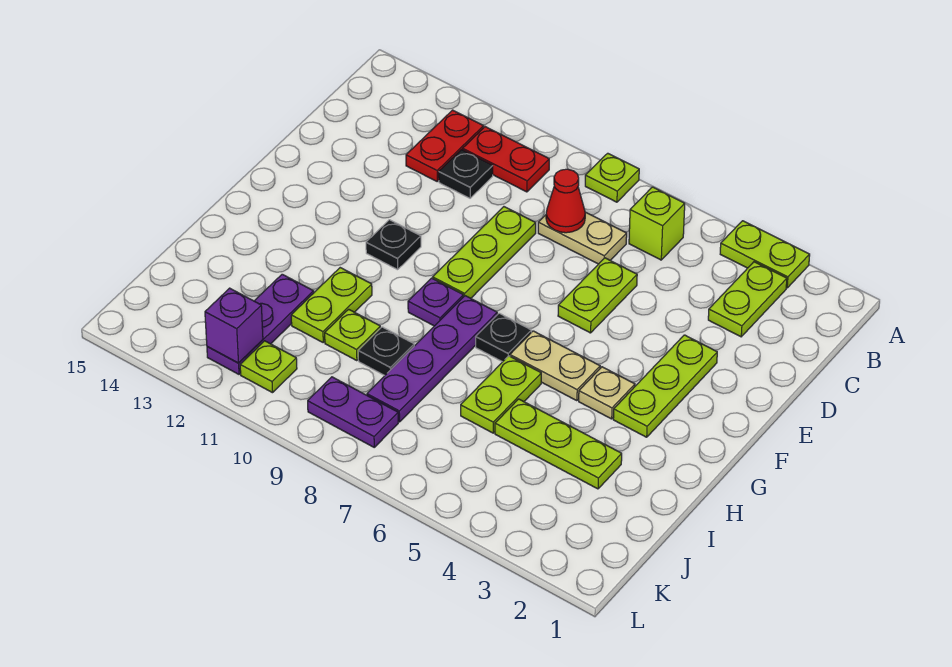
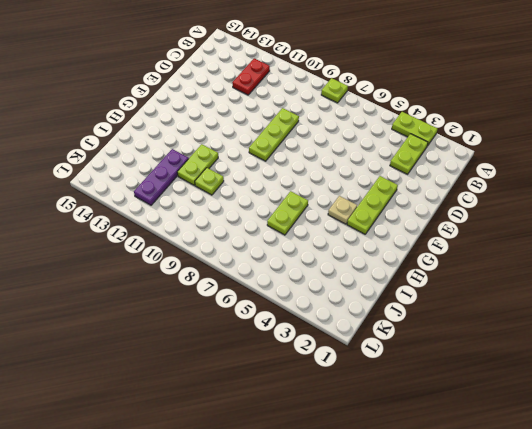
none -> lime 1x1 brick [629,187,685,260]
none -> red 1x2 plate [463,127,549,192]
none -> tan 1x2 plate [538,212,627,264]

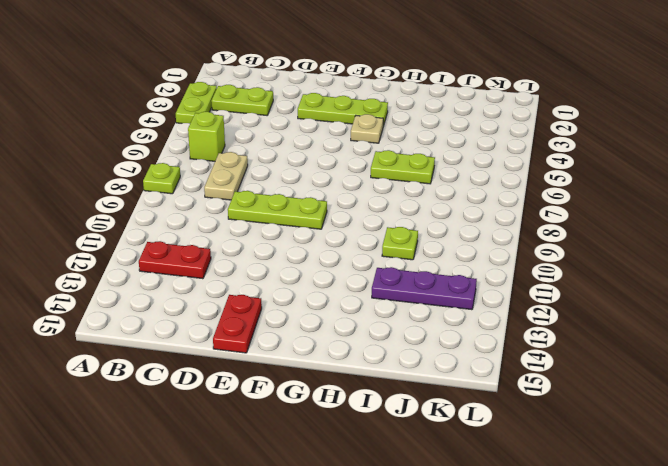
red 1x2 plate [213,295,262,353] -> red 1x2 plate moved to [463,127,549,192]
none -> black 1x1 plate [439,150,493,198]
none -> lime 1x2 plate [558,258,637,333]
none -> black 1x1 plate [366,220,421,270]

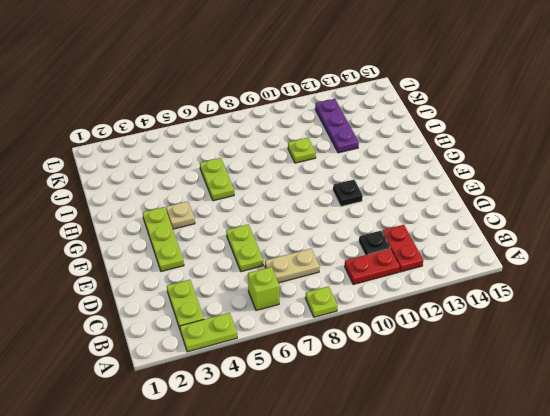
none -> lime 1x3 plate [433,207,536,298]
none -> tan 1x2 plate [510,331,600,401]
none -> black 1x1 plate [476,313,531,362]

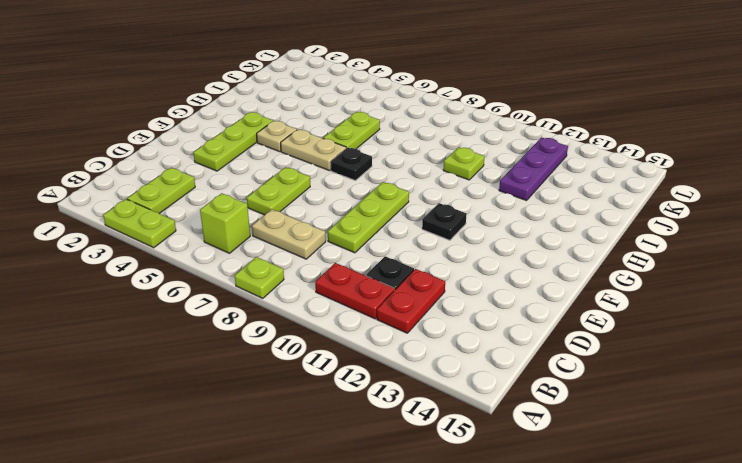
none -> purple 1x4 plate [367,296,497,422]
none -> purple 1x1 plate [408,278,463,326]
none -> lime 1x2 plate [291,268,372,342]

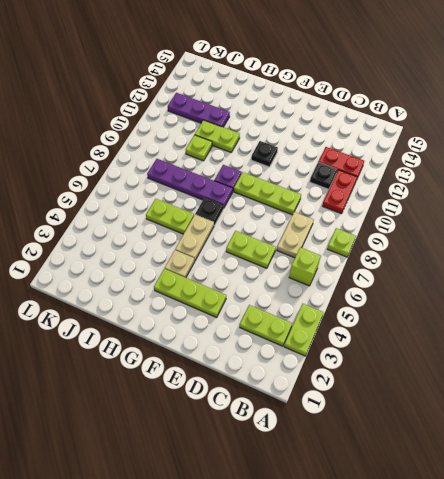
none -> lime 1x3 plate [495,399,622,489]
none -> black 1x1 plate [358,327,414,375]
none -> purple 1x2 plate [308,377,398,447]

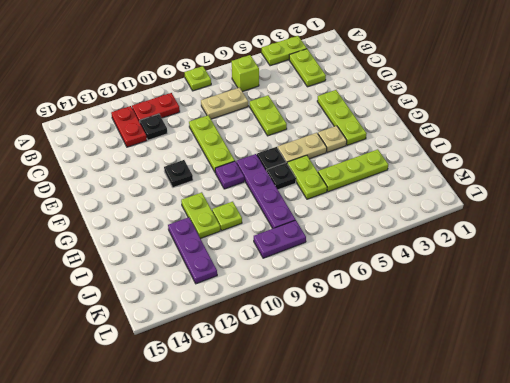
black 1x1 plate [267,163,296,190] -> black 1x1 plate moved to [358,327,414,375]
none -> lime 1x1 plate [240,341,297,393]
none -> red 1x1 cone [546,169,585,233]
none -> purple 1x1 brick [205,288,263,363]

